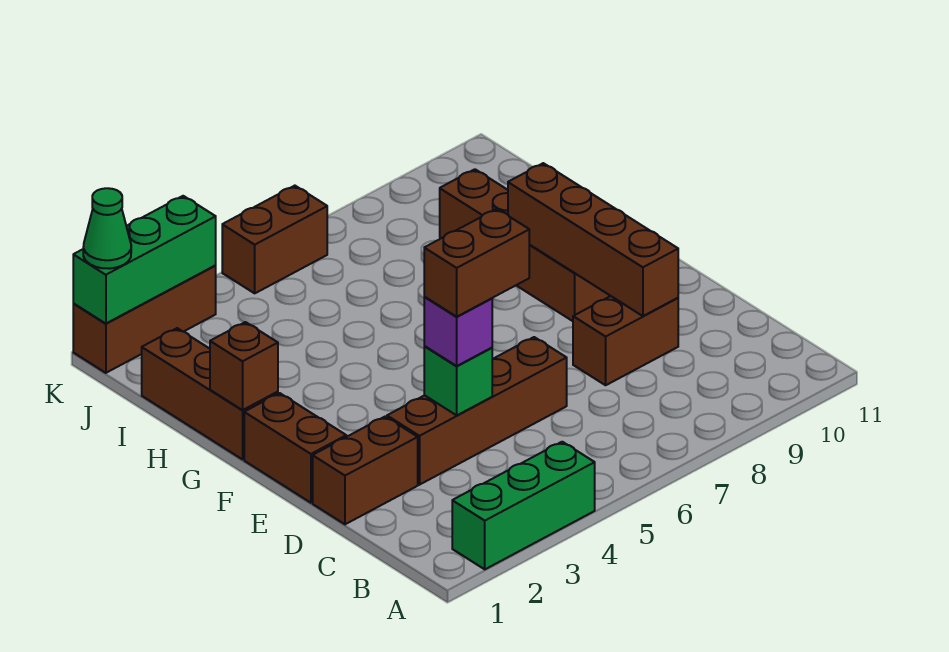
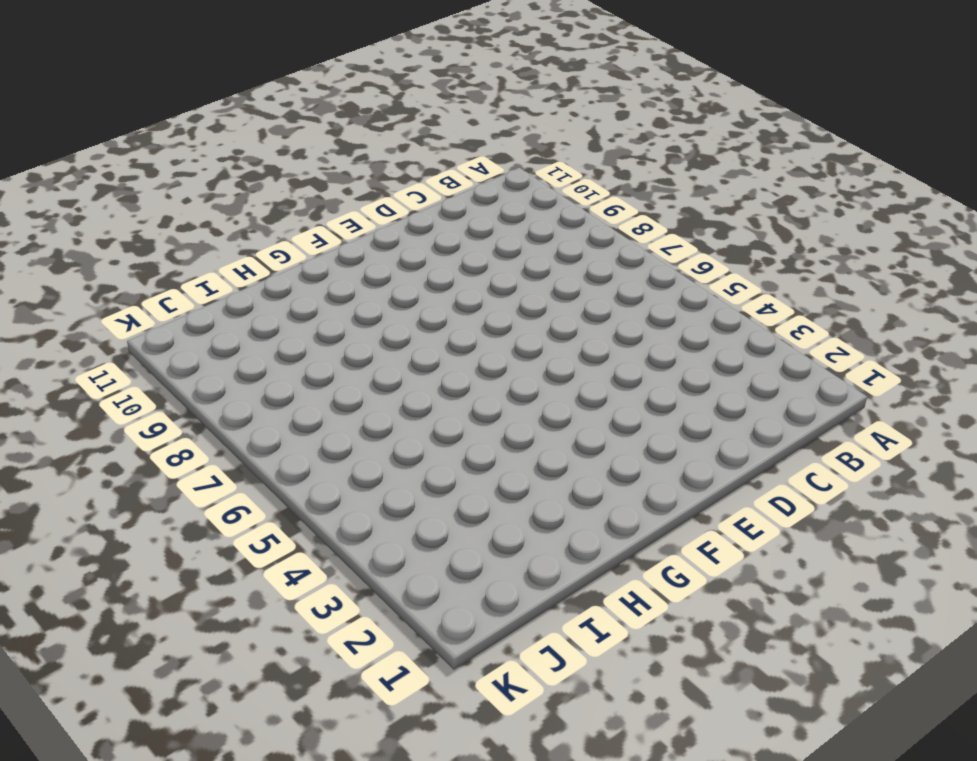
none -> green 1x3 brick [452,442,595,569]
none -> brown 1x2 brick [313,417,418,524]
none -> brown 1x4 brick [387,337,567,485]

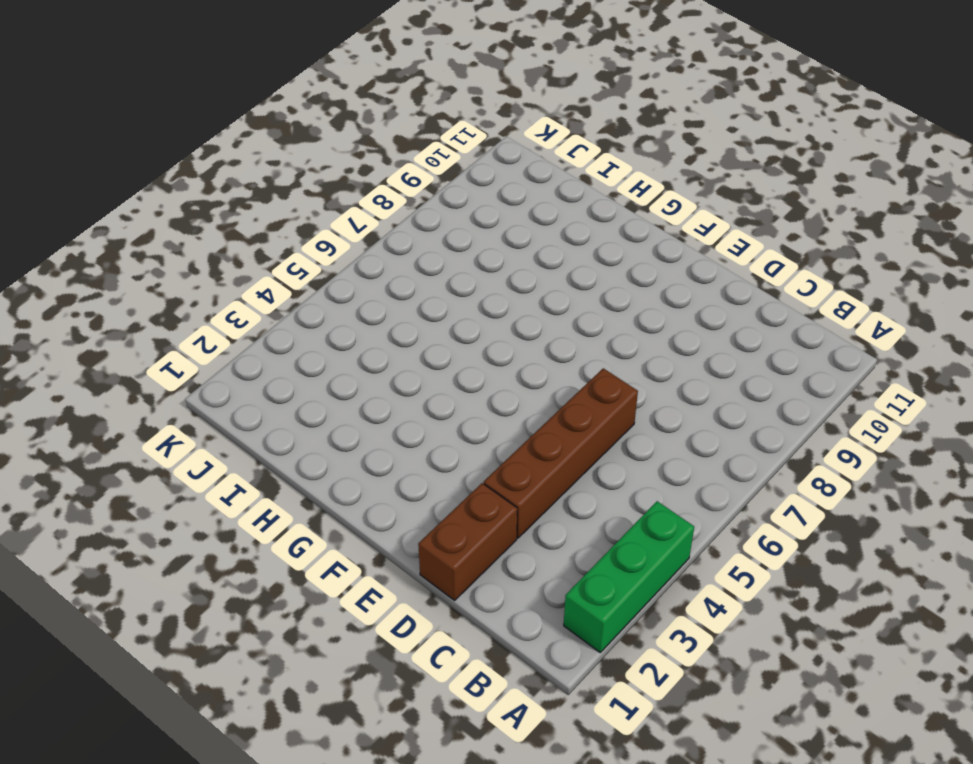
none -> brown 1x2 brick [573,296,678,385]
none -> brown 1x2 brick [244,393,346,503]
none -> brown 1x4 brick [440,169,610,321]

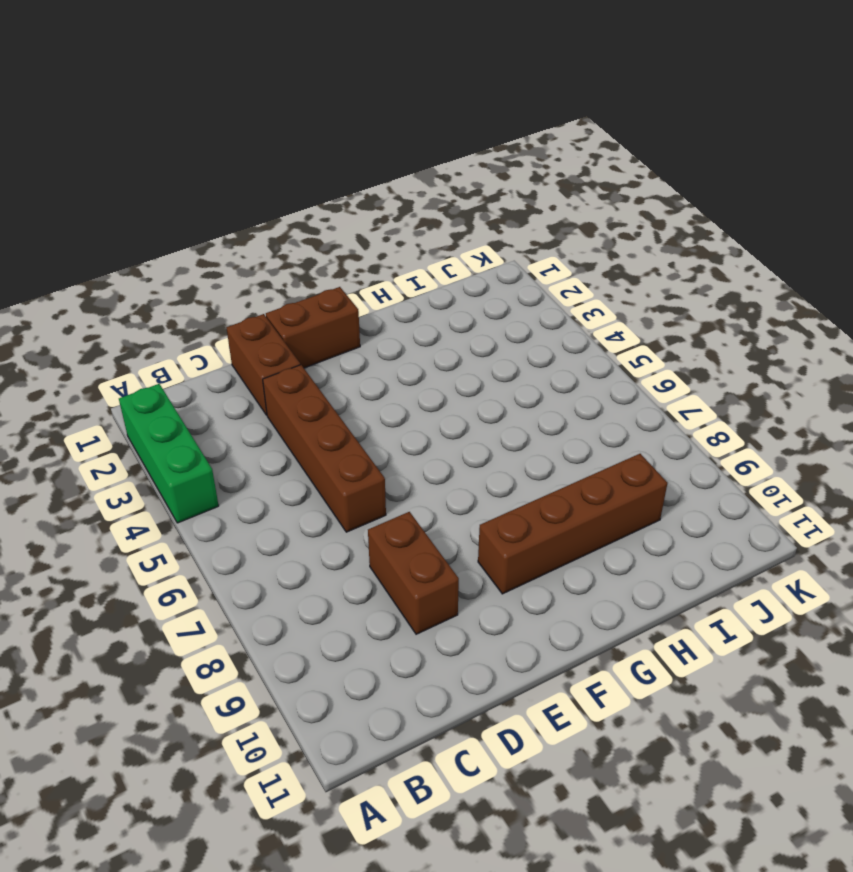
none -> brown 1x3 brick [142,328,278,459]
none -> brown 1x3 brick [73,265,216,373]
none -> brown 1x2 brick [222,186,327,293]

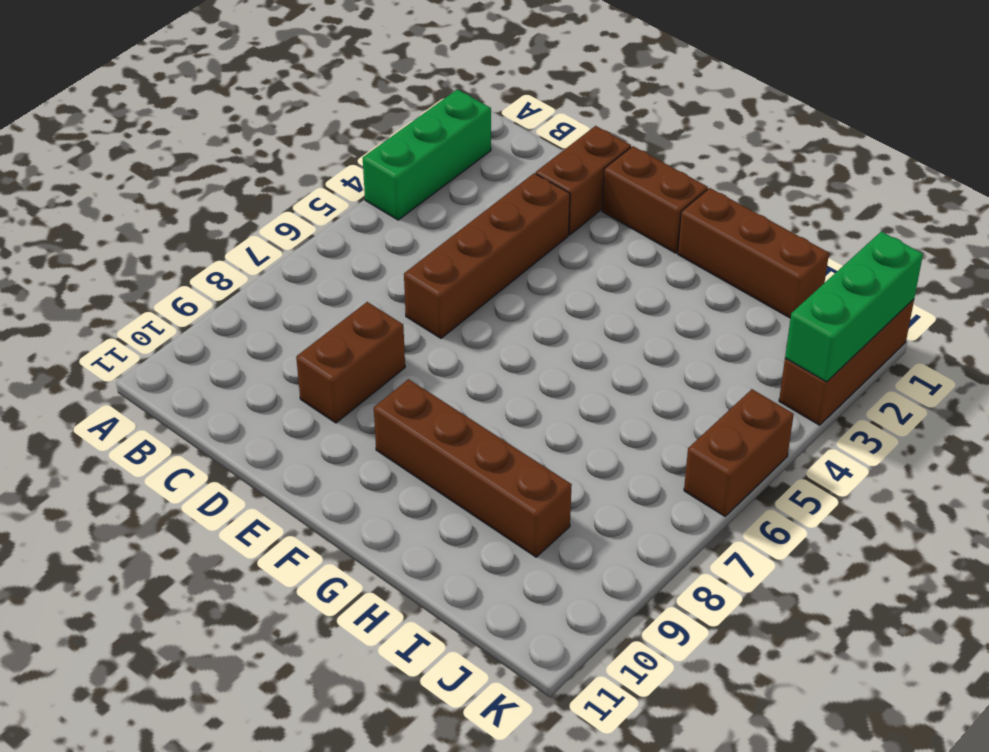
none -> green 1x1 brick [424,346,492,415]
none -> brown 1x4 brick [508,163,678,316]
none -> brown 1x1 brick [210,322,278,410]

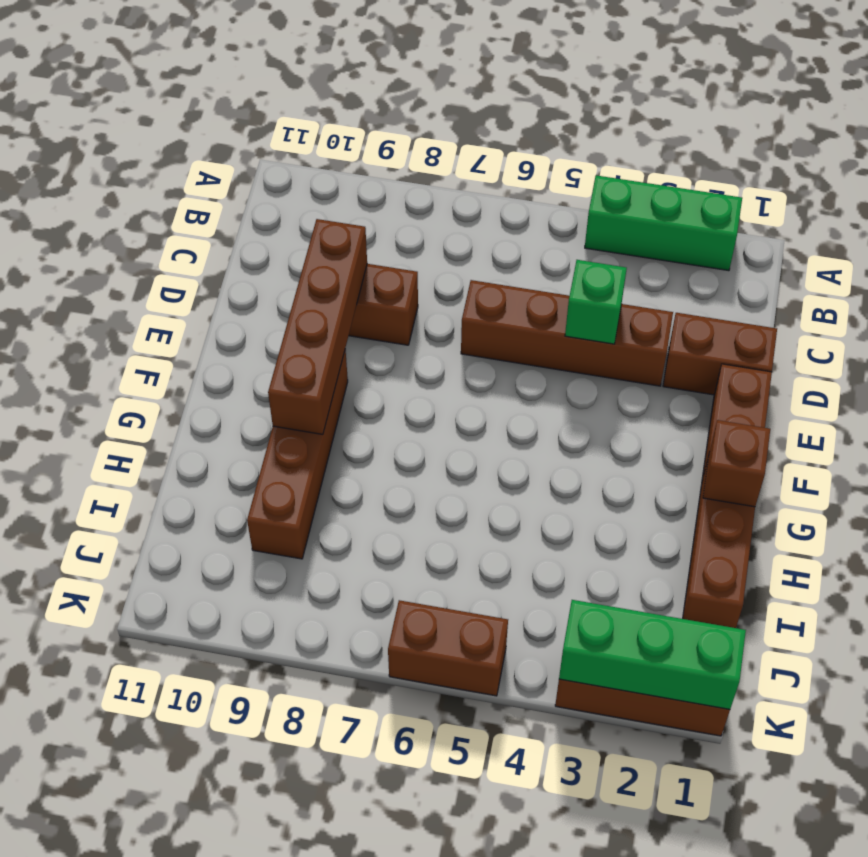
none -> purple 1x1 brick [424,297,492,366]
none -> green 1x1 cone [83,188,131,269]
none -> brown 1x2 brick [424,209,529,317]

